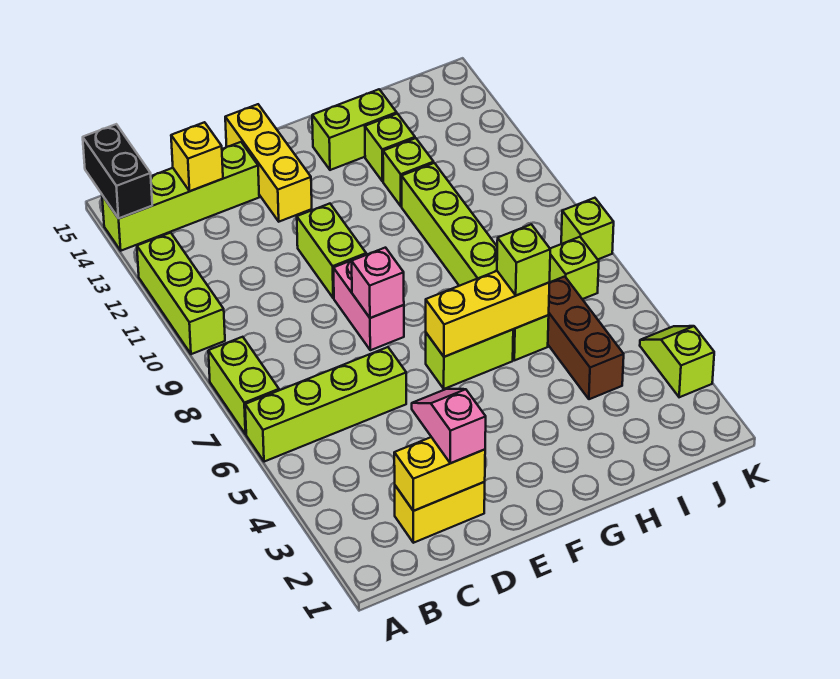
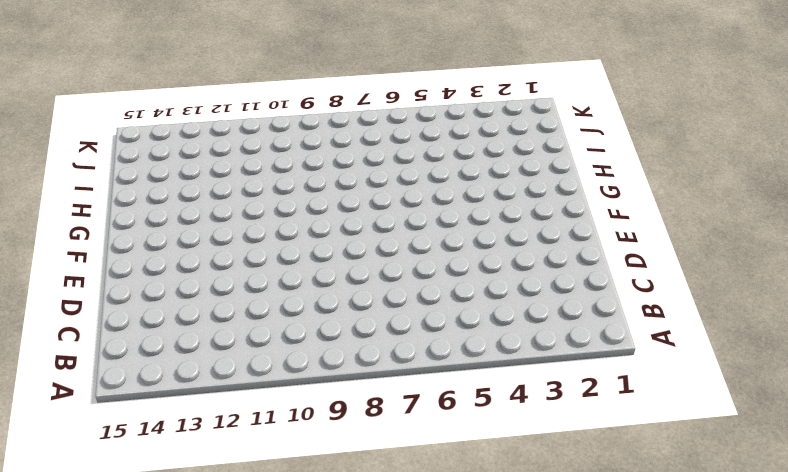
none -> lime 1x4 brick [245,347,406,462]
none -> lime 1x2 brick [208,337,279,434]
none -> lime 1x3 brick [137,233,225,354]

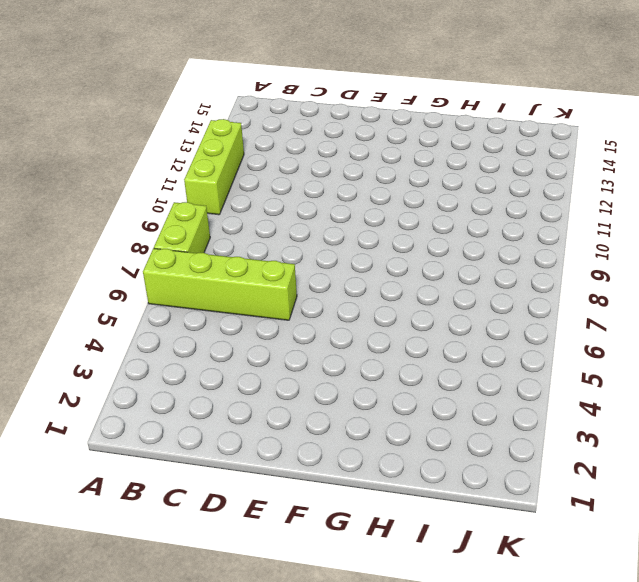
none -> lime 1x4 brick [102,142,259,251]
none -> yellow 1x2 brick [395,482,485,543]
none -> pink 1x2 brick [333,255,404,350]

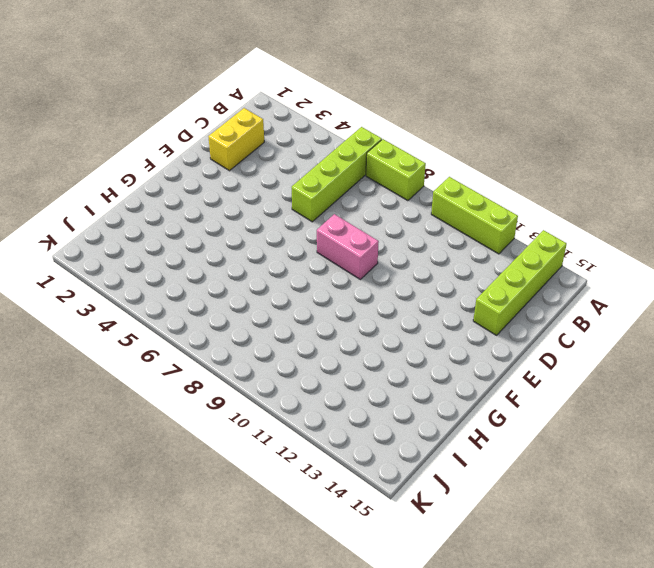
none -> lime 1x2 brick [297,204,366,298]
none -> yellow 1x3 brick [225,104,312,222]
none -> lime 1x2 brick [426,330,513,389]

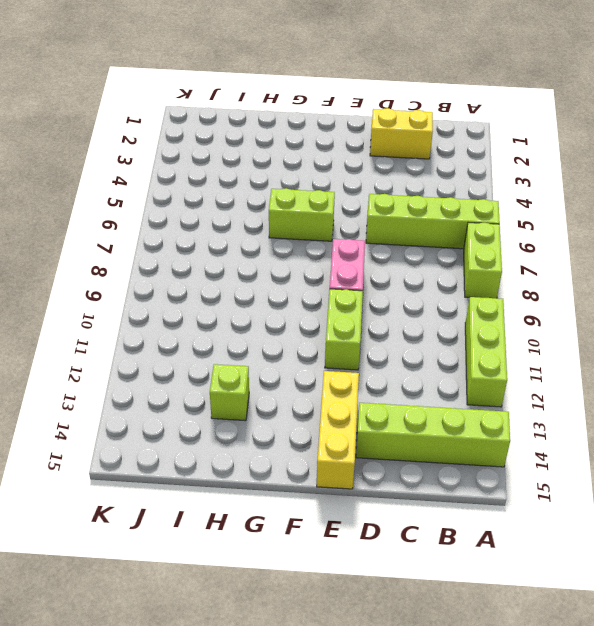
none -> lime 1x2 brick [312,89,397,170]
none -> lime 1x6 brick [402,163,549,360]
none -> lime 1x1 brick [383,138,434,206]

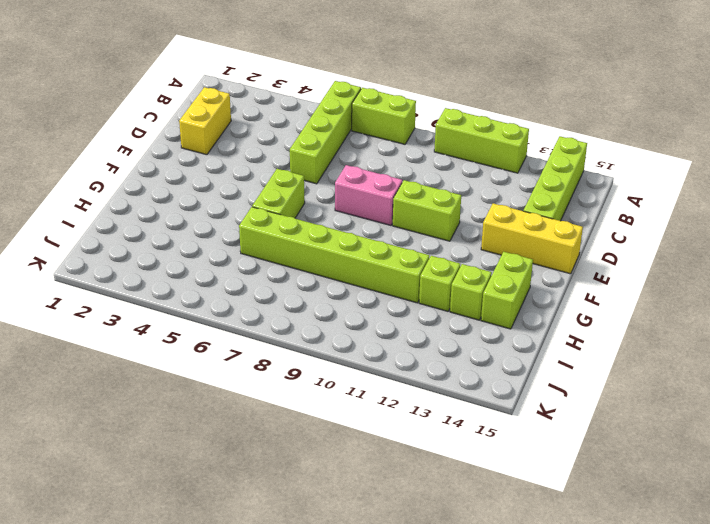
none -> brown 1x3 brick [548,276,624,399]
none -> lime 1x1 brick [550,237,599,299]
none -> lime 1x2 slope [640,326,714,397]

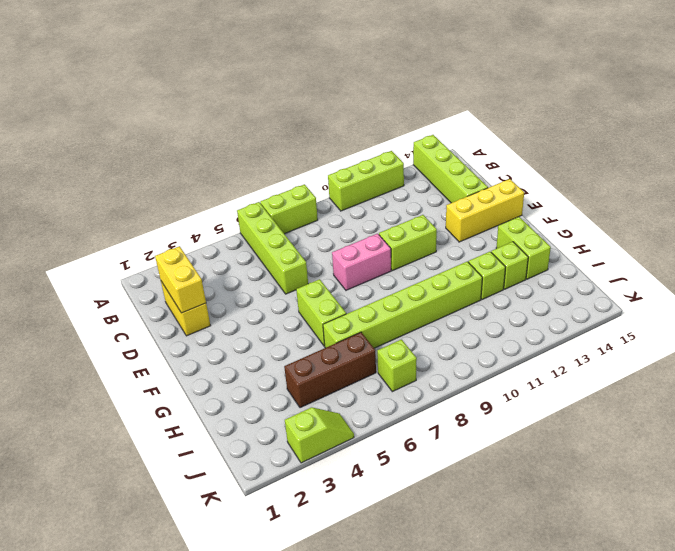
none -> lime 1x1 brick [561,198,614,259]
none -> black 1x2 brick [83,124,152,218]
none -> yellow 1x1 brick [171,122,223,191]

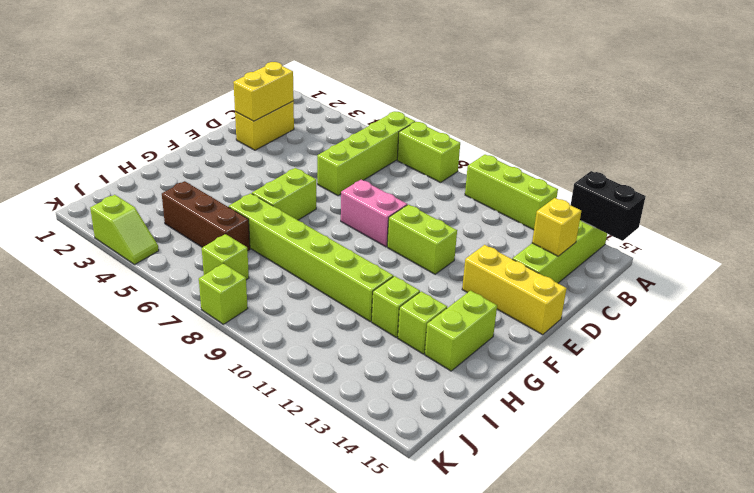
none -> pink 1x1 brick [352,248,404,318]
none -> yellow 1x3 brick [426,271,550,357]
none -> pink 1x2 slope [412,389,486,463]

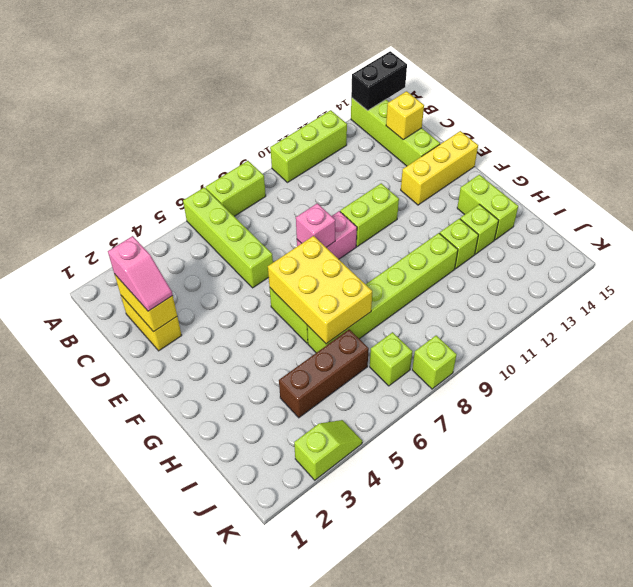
pink 1x2 slope [108,236,173,311] -> pink 1x2 slope turned to [412,389,486,463]
yellow 2x3 brick [268,236,372,344] -> yellow 1x3 brick [426,271,550,357]
none -> lime 1x1 brick [497,224,550,295]

